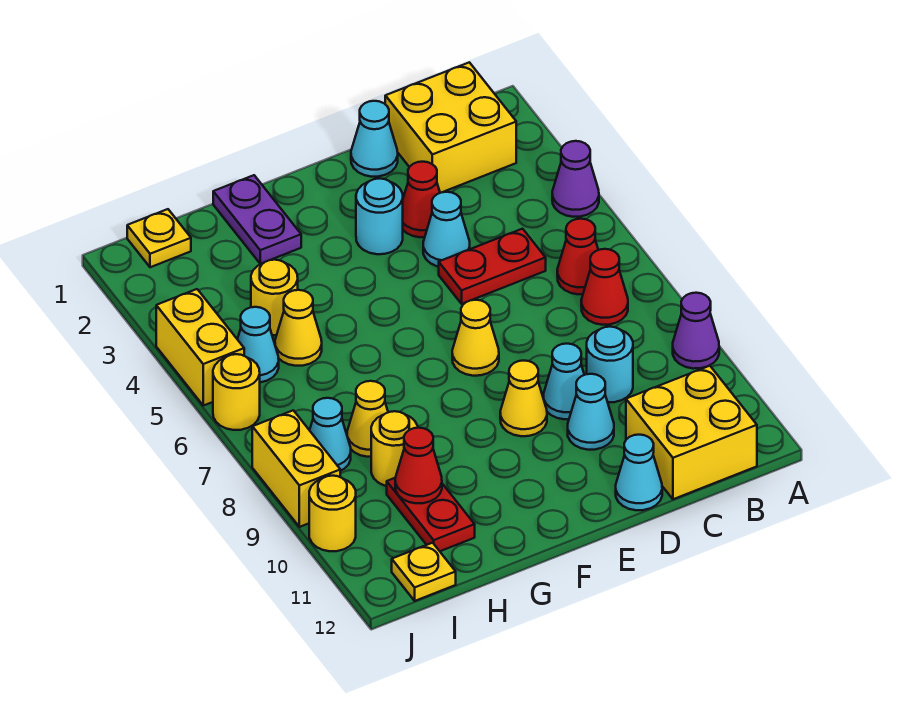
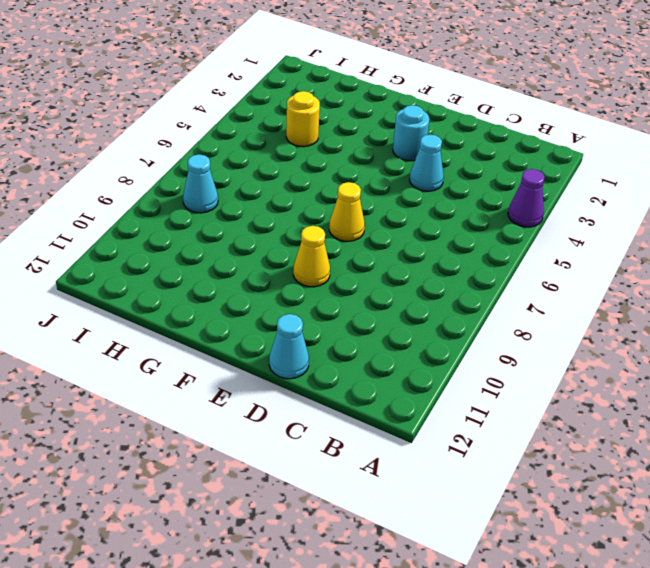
none -> purple 1x1 cone [673,293,719,369]
none -> yellow 2x2 brick [385,62,516,193]
none -> red 1x1 cone [557,219,598,294]
none -> red 1x1 cone [581,249,628,325]

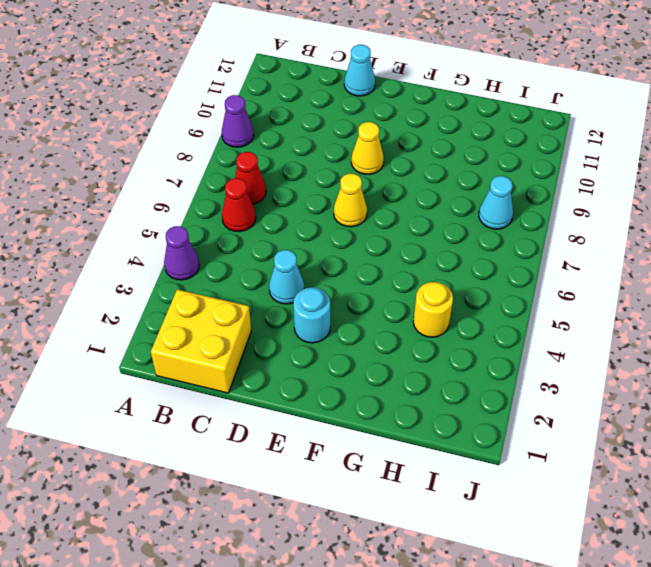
none -> yellow 2x2 brick [626,366,757,499]
none -> red 1x2 plate [439,229,546,304]
none -> cyan 1x1 round brick [587,327,633,402]
none -> cyan 1x1 cone [351,101,398,177]

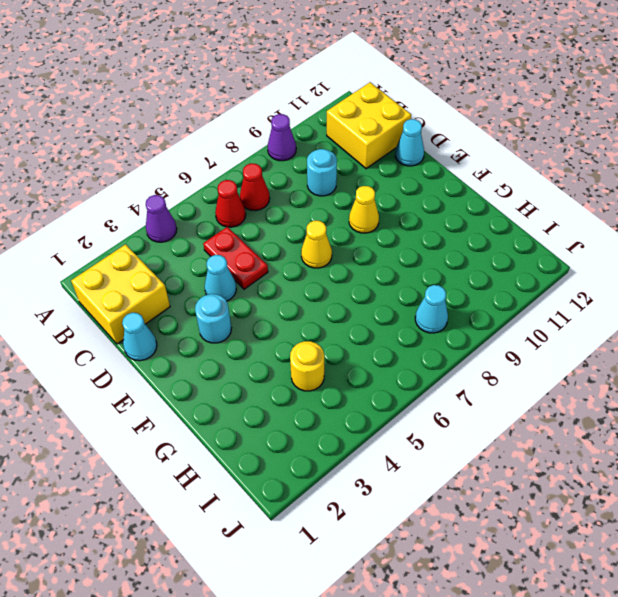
none -> red 1x1 cone [403,162,440,237]
none -> cyan 1x1 cone [543,344,584,419]
none -> cyan 1x1 cone [568,374,614,450]
none -> purple 1x2 plate [213,175,301,264]

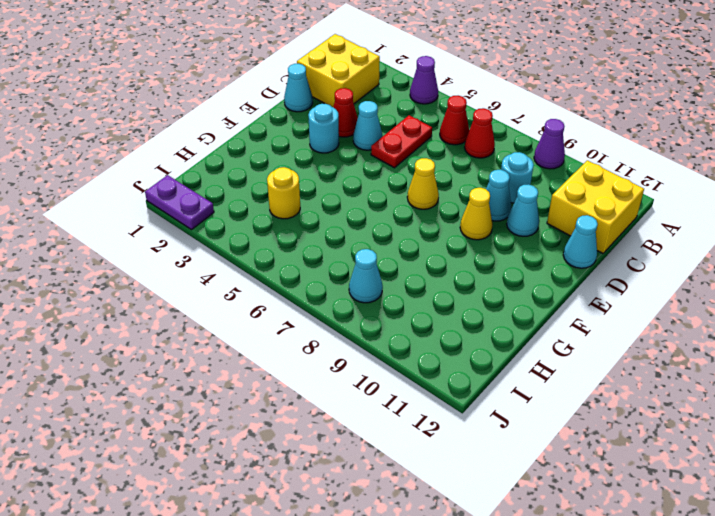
purple 1x2 plate [145,175,214,230] -> purple 1x2 plate moved to [213,175,301,264]
none -> yellow 1x1 cone [275,290,322,366]
none -> yellow 1x1 cone [347,381,388,457]
none -> yellow 1x1 round brick [371,411,418,486]
none -> red 1x2 plate [387,478,475,551]

